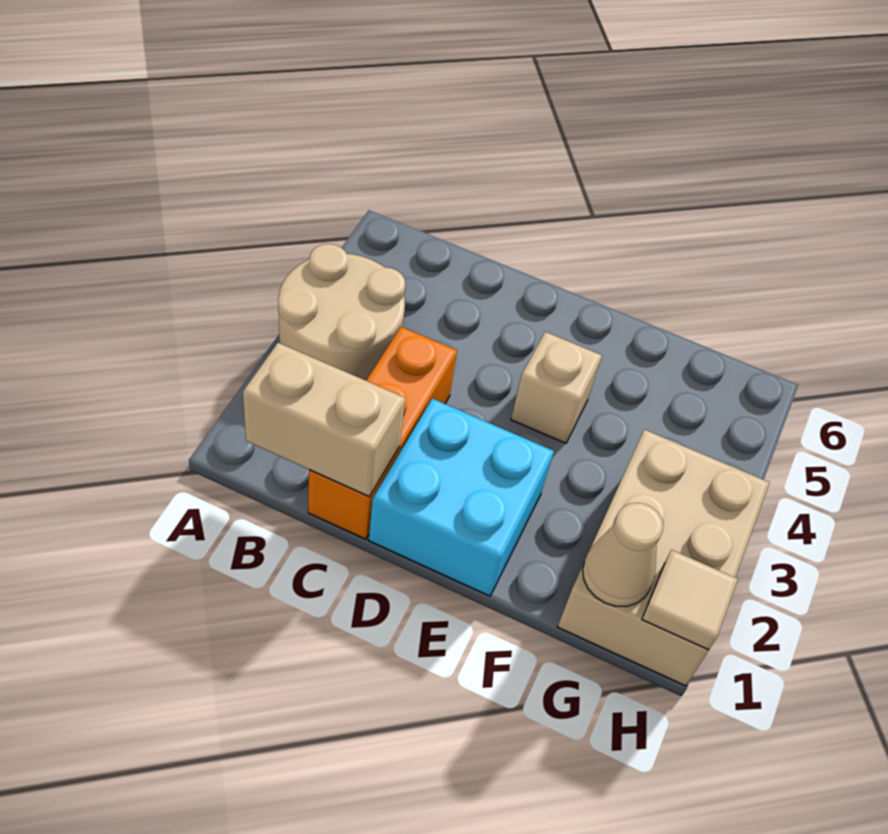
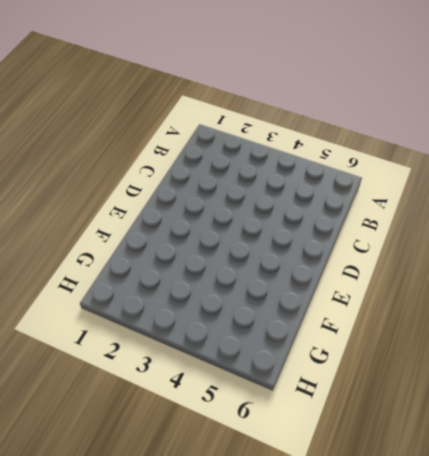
none -> tan 2x2 round brick [278,244,405,380]
none -> orange 1x3 brick [308,327,457,539]

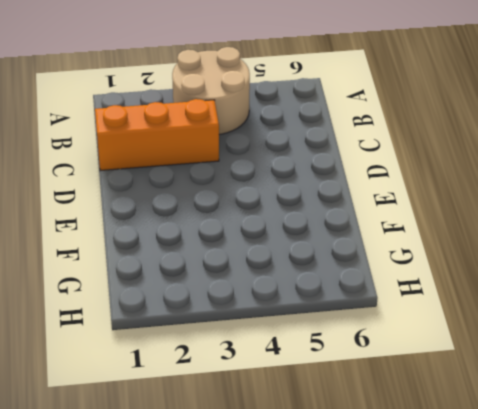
none -> cyan 2x2 brick [369,399,554,596]
none -> tan 1x1 brick [511,332,602,443]

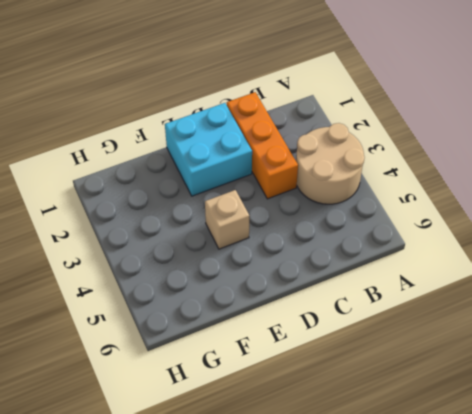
none -> tan 2x3 brick [558,430,770,686]
none -> tan 1x2 brick [243,343,405,497]

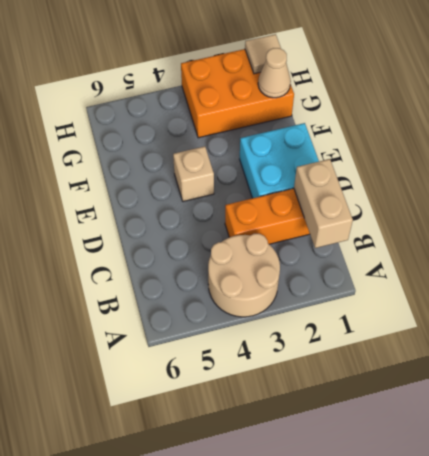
orange 2x3 brick [181,49,294,138] -> tan 2x3 brick [558,430,770,686]

